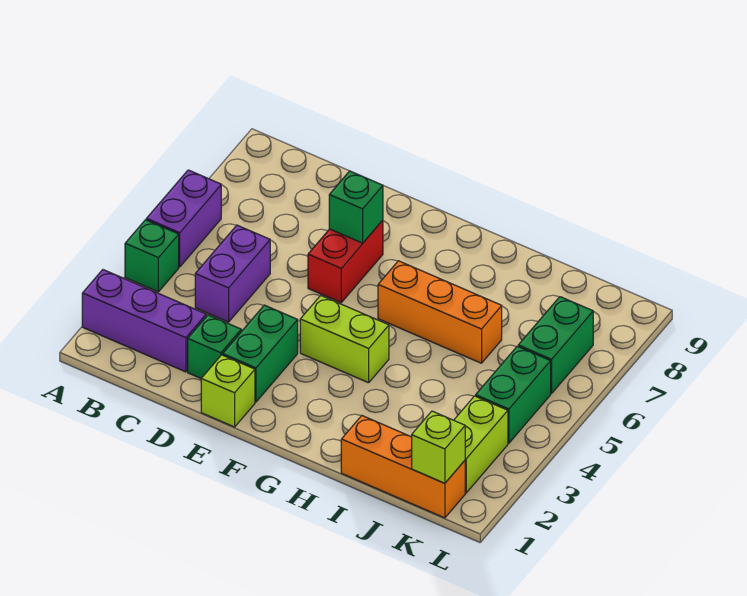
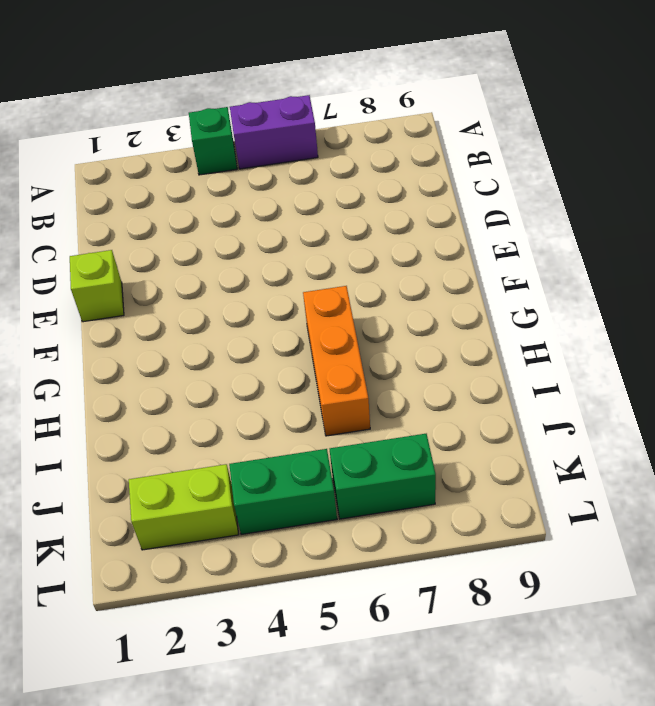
none -> purple 1x3 brick [82,270,206,372]
none -> purple 1x2 brick [195,225,270,322]
none -> green 1x1 brick [188,315,241,378]

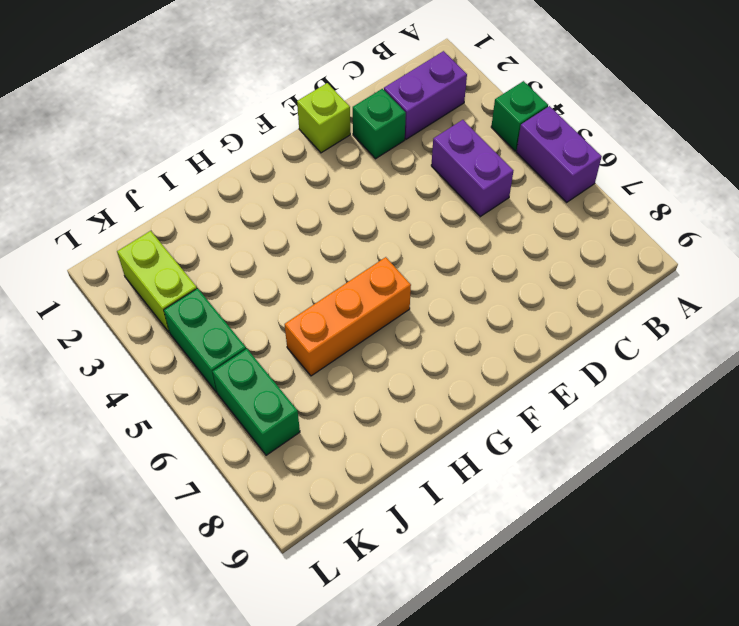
purple 1x2 brick [384,51,467,139] -> purple 1x3 brick [82,270,206,372]
none -> green 1x2 brick [223,305,298,402]
none -> red 1x2 brick [308,220,383,303]
none -> lime 1x2 brick [300,296,389,383]

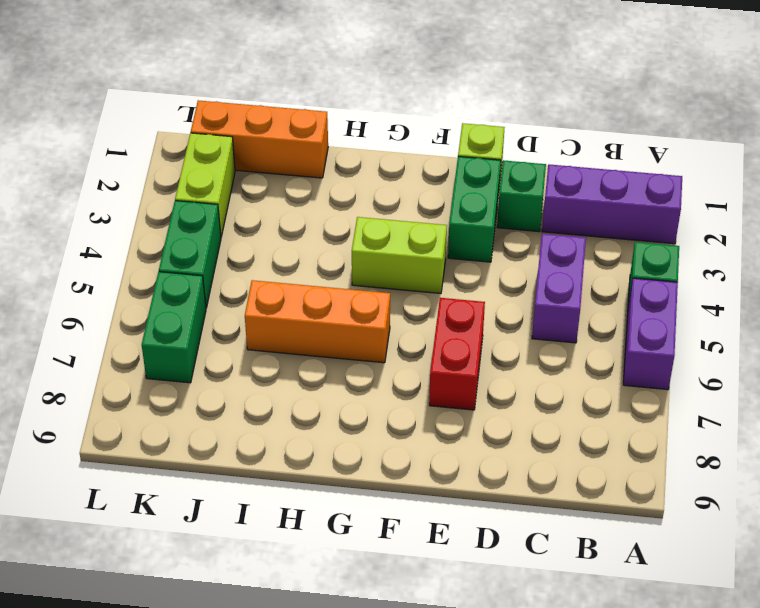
none -> green 1x1 brick [329,171,383,243]
none -> lime 1x1 brick [412,411,465,483]

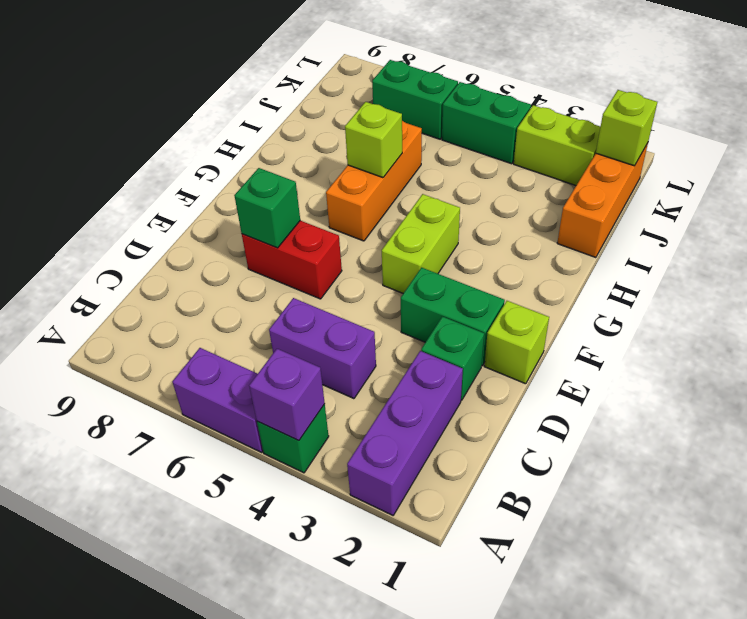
purple 1x1 brick [249,349,325,441] -> none
lime 1x1 brick [345,102,402,178] -> none

